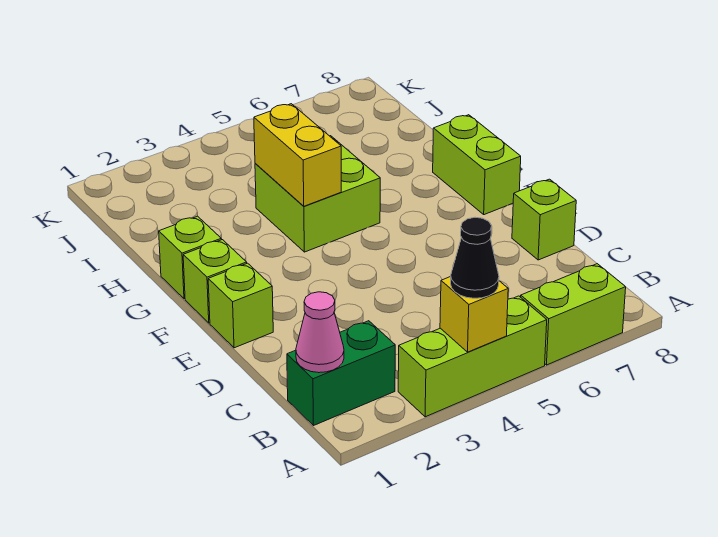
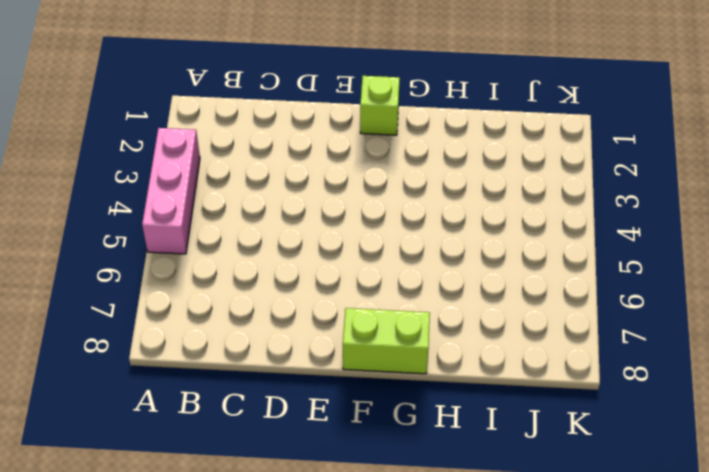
pink 1x3 brick [142,128,200,254] -> lime 1x3 brick [398,296,547,417]
none -> lime 1x2 brick [521,264,626,365]
none -> green 1x2 brick [287,321,395,426]
none -> lime 1x1 brick [512,179,576,260]

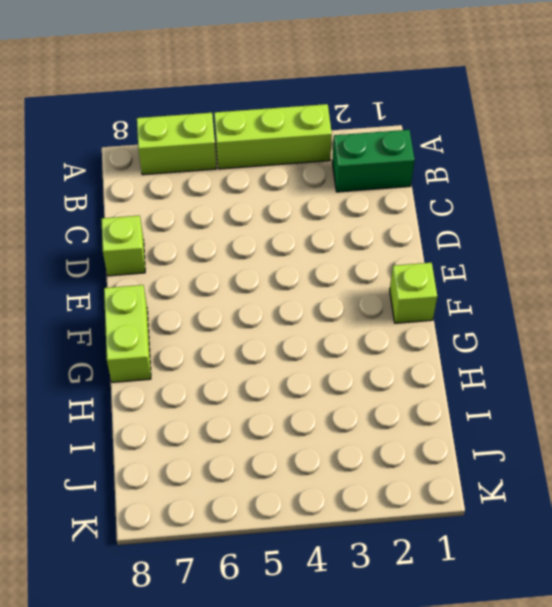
none -> lime 1x1 brick [208,263,273,348]
none -> lime 1x1 brick [159,216,222,299]
none -> lime 2x2 brick [255,136,380,252]

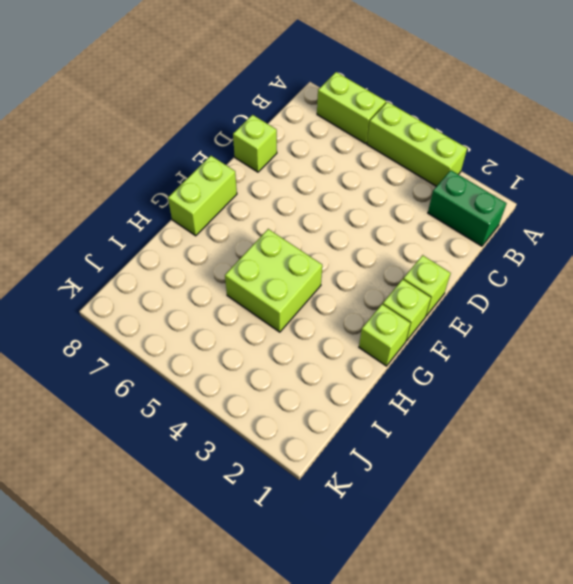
none -> yellow 1x1 brick [440,277,508,352]
none -> pink 1x1 cone [296,292,344,373]
none -> yellow 1x2 brick [254,104,341,206]

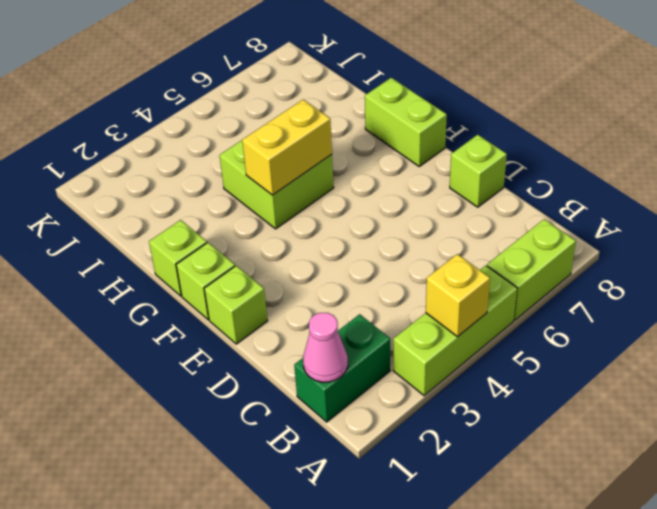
yellow 1x2 brick [242,100,332,195] -> yellow 1x2 brick turned to [254,104,341,206]
none -> black 1x1 cone [451,217,499,298]

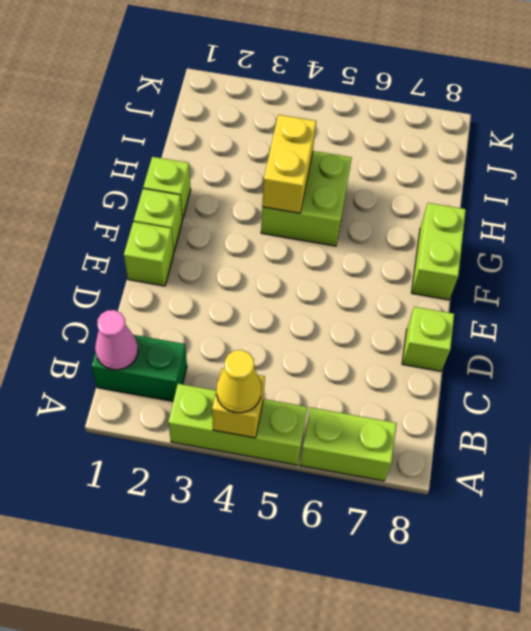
yellow 1x1 cone [216,350,262,413] -> black 1x1 cone [451,217,499,298]

